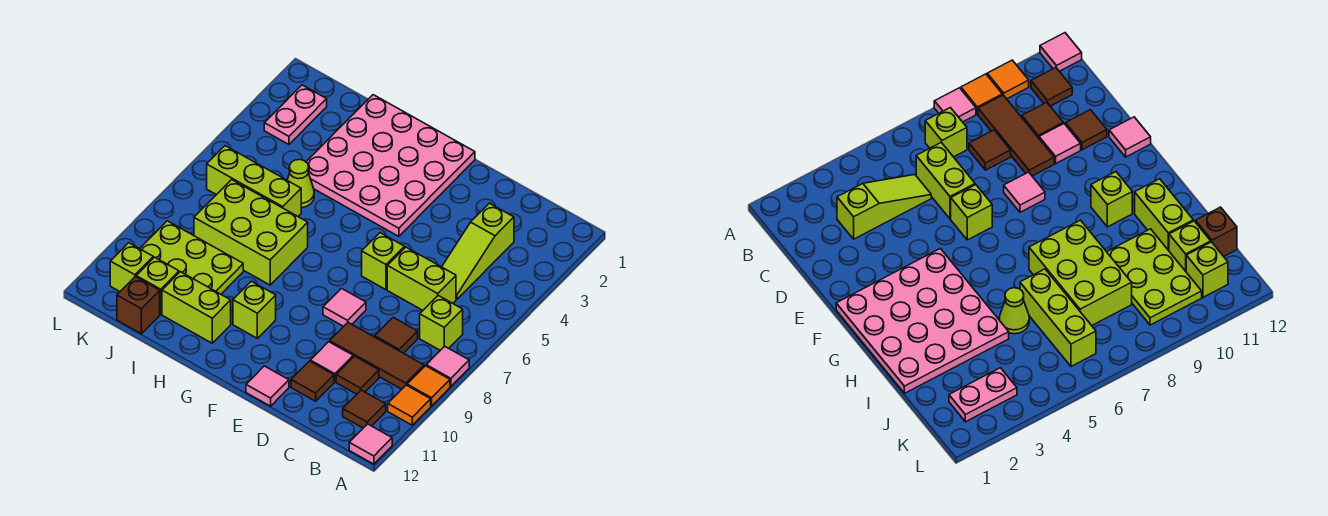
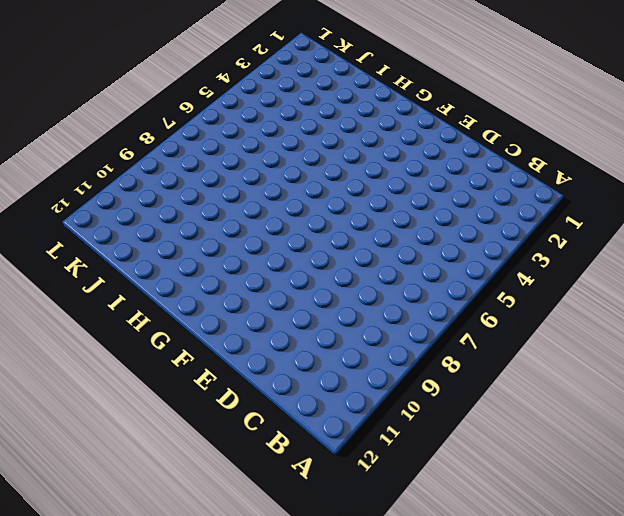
none -> pink 1x1 tile [426,346,469,386]
none -> orange 1x1 tile [407,366,450,406]
none -> orange 1x1 tile [388,385,431,425]

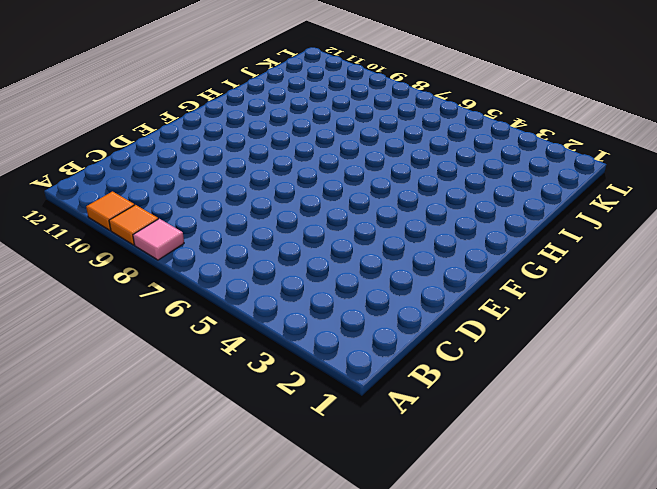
none -> pink 1x1 tile [349,424,392,464]
none -> lime 1x1 brick [420,296,463,350]
none -> brown 1x3 tile [330,322,424,389]

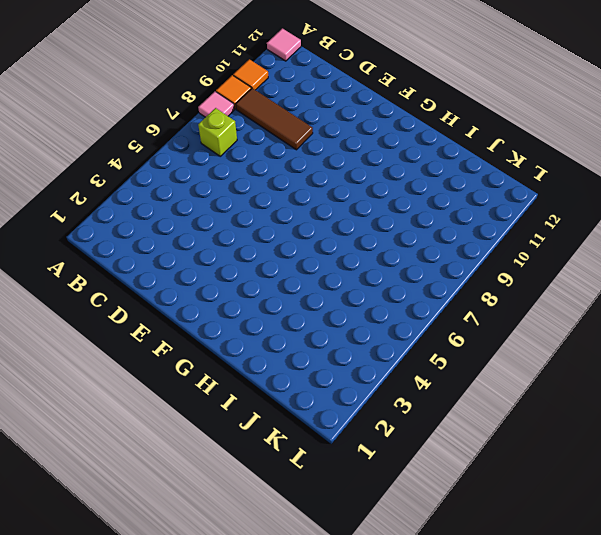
none -> brown 1x1 tile [343,390,386,428]
none -> lime 1x3 slope [442,203,514,299]
none -> lime 1x2 brick [387,247,456,310]

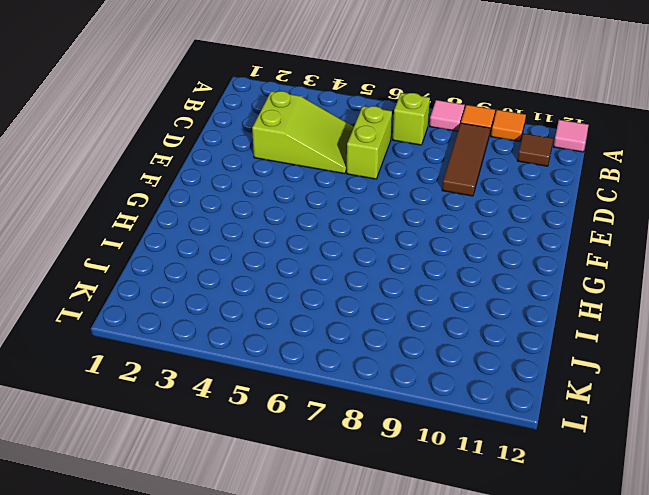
lime 2x3 slope [252,91,354,174] -> lime 1x3 slope [442,203,514,299]
none -> brown 1x1 tile [375,317,418,353]
none -> brown 1x1 tile [336,356,379,394]
none -> pink 1x1 tile [310,342,353,382]

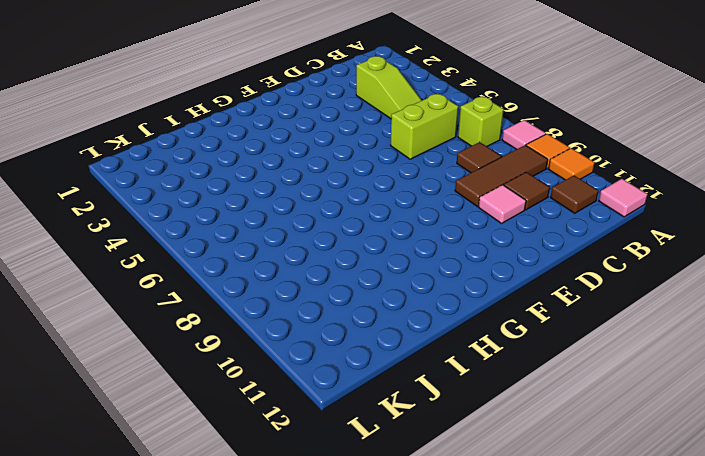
none -> brown 1x1 tile [291,361,334,401]
none -> lime 1x1 brick [362,233,404,290]
none -> pink 1x1 tile [323,288,366,326]

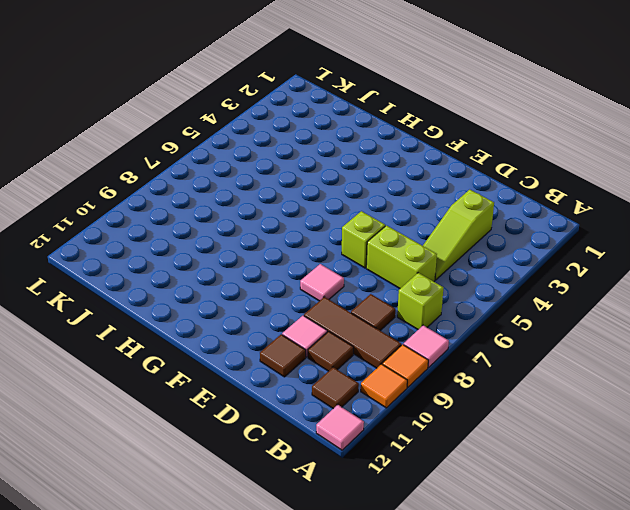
none -> pink 1x1 tile [246,366,289,406]
none -> pink 4x4 plate [306,95,475,236]
none -> lime 1x1 brick [233,281,276,338]

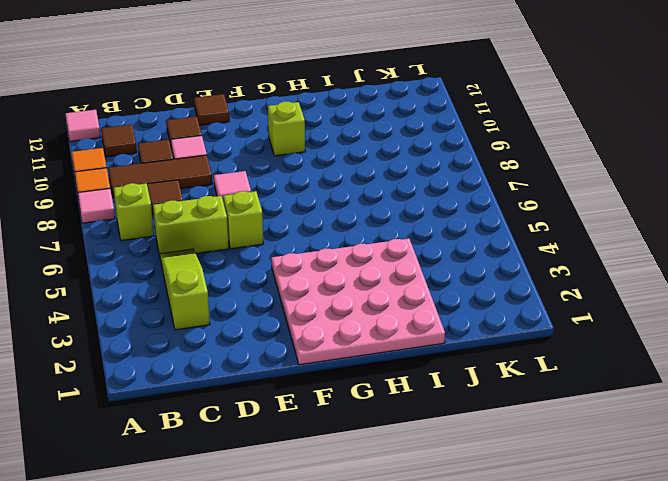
brown 1x1 tile [194,94,229,125] -> pink 1x1 tile [246,366,289,406]
none -> lime 2x3 brick [194,180,308,285]
none -> lime 1x2 brick [162,272,231,343]
none -> lime 1x1 cone [287,160,314,208]

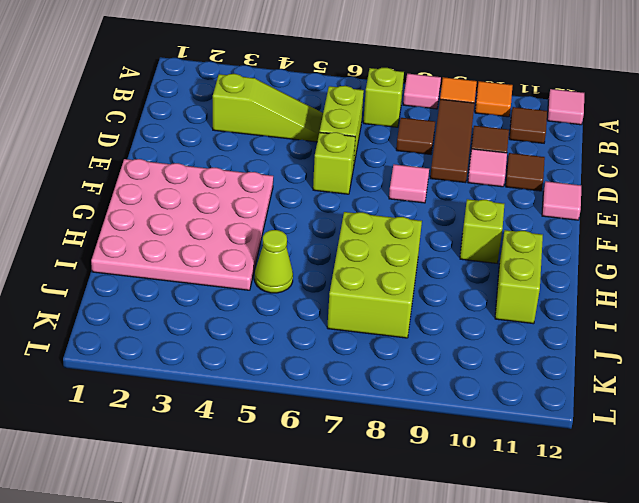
none -> lime 1x3 brick [207,146,301,216]
none -> lime 2x3 plate [140,221,243,294]
none -> lime 1x1 brick [136,257,179,314]

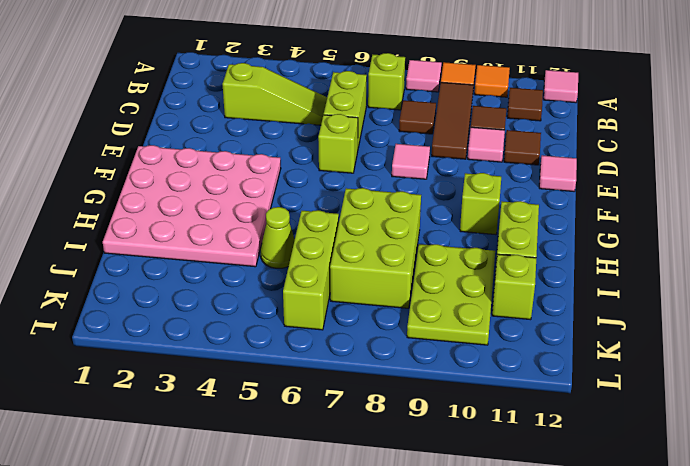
none -> brown 1x1 brick [117,277,160,334]
none -> pink 1x2 plate [264,85,327,144]
none -> lime 1x1 brick [110,243,153,291]

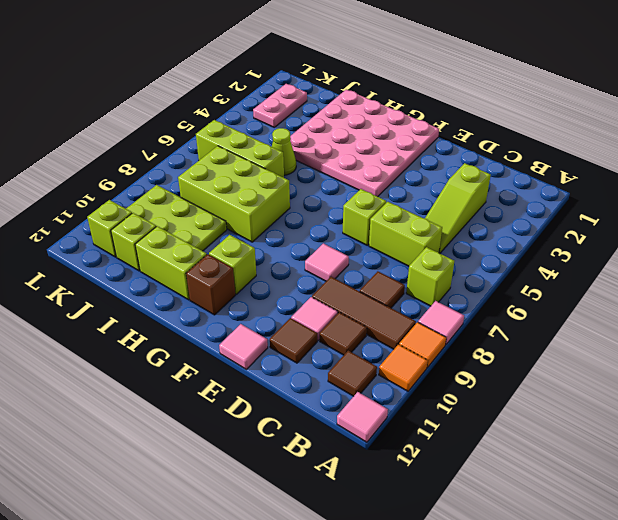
brown 1x1 brick [186,254,235,315] -> brown 1x1 brick moved to [117,277,160,334]

